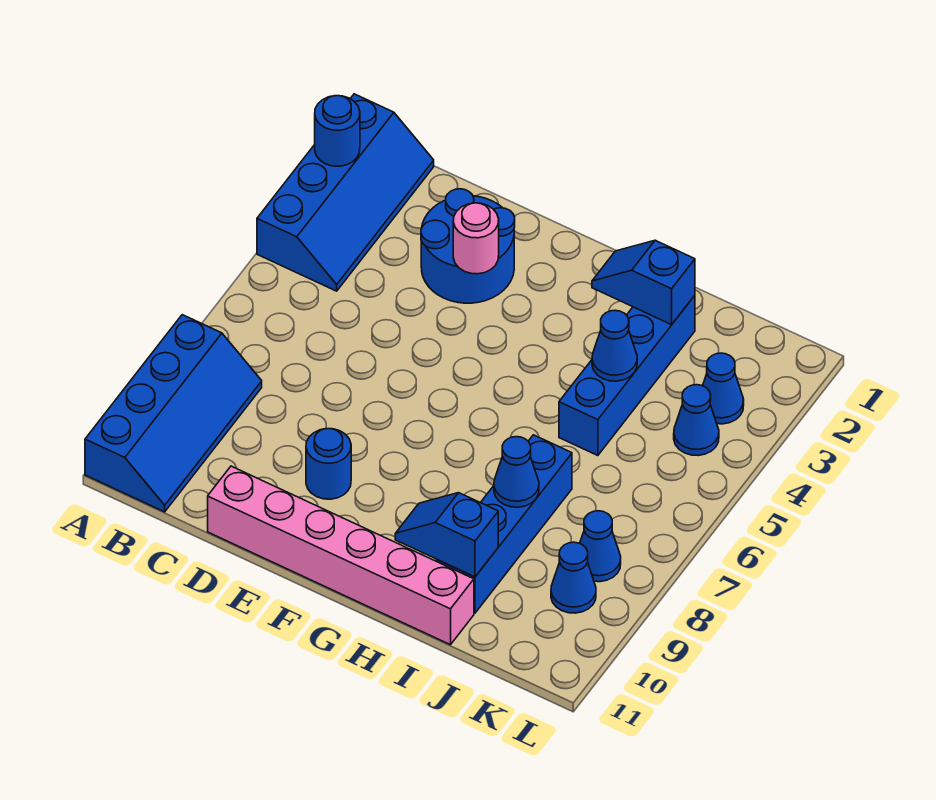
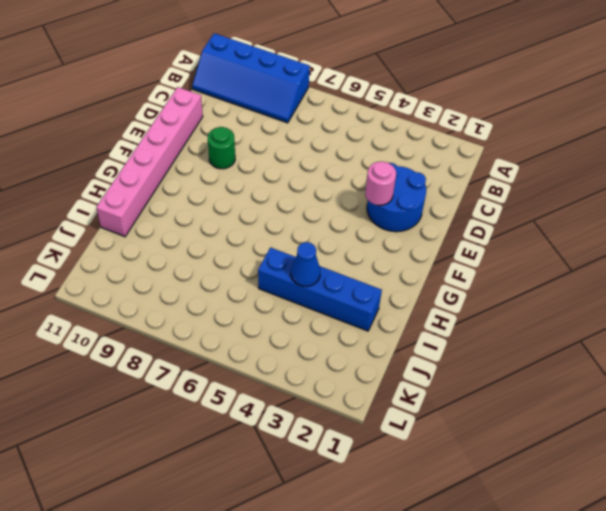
green 1x1 round brick [208,127,235,169] -> blue 1x1 round brick [306,429,351,499]
none -> blue 2x4 slope [257,94,434,291]
none -> blue 1x4 brick [436,435,572,613]
none -> blue 1x1 cone [703,353,744,424]

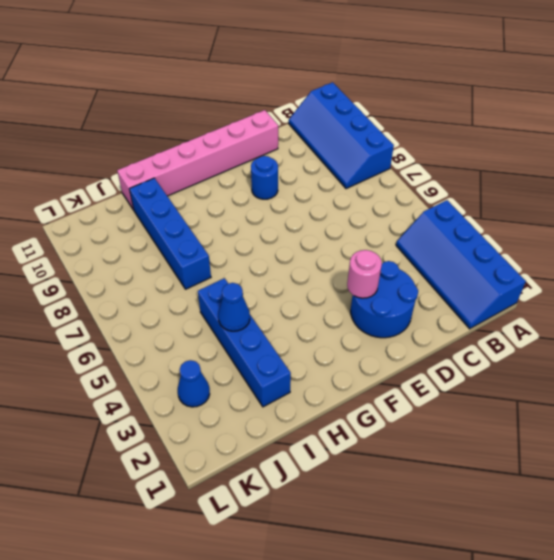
none -> blue 1x1 cone [674,385,719,456]
none -> blue 1x1 cone [580,511,621,582]
none -> blue 1x1 cone [551,542,596,613]

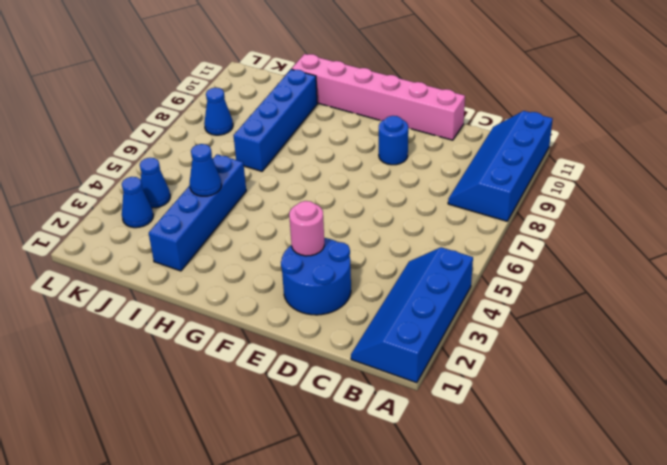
none -> blue 1x1 cone [551,542,596,613]
none -> blue 1x1 round brick [315,96,360,166]
none -> blue 1x2 slope [592,240,695,325]

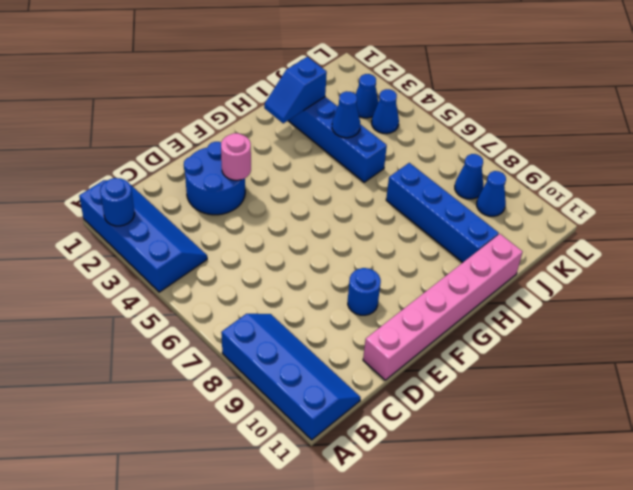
none -> blue 1x2 slope [395,493,498,577]
none -> blue 1x1 cone [494,437,539,507]

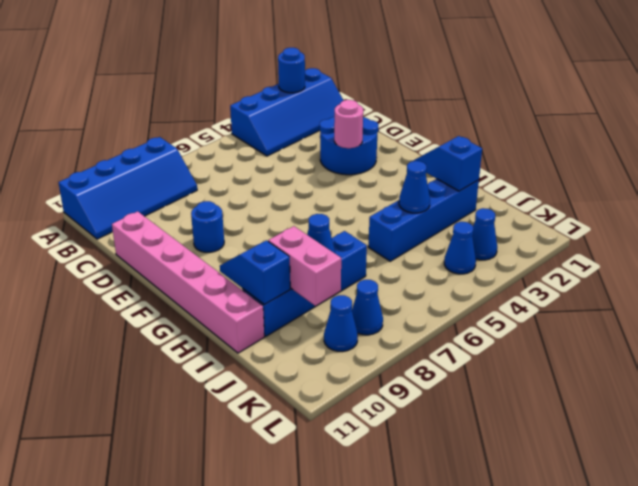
pink 1x2 brick [268,226,341,306] -> none

